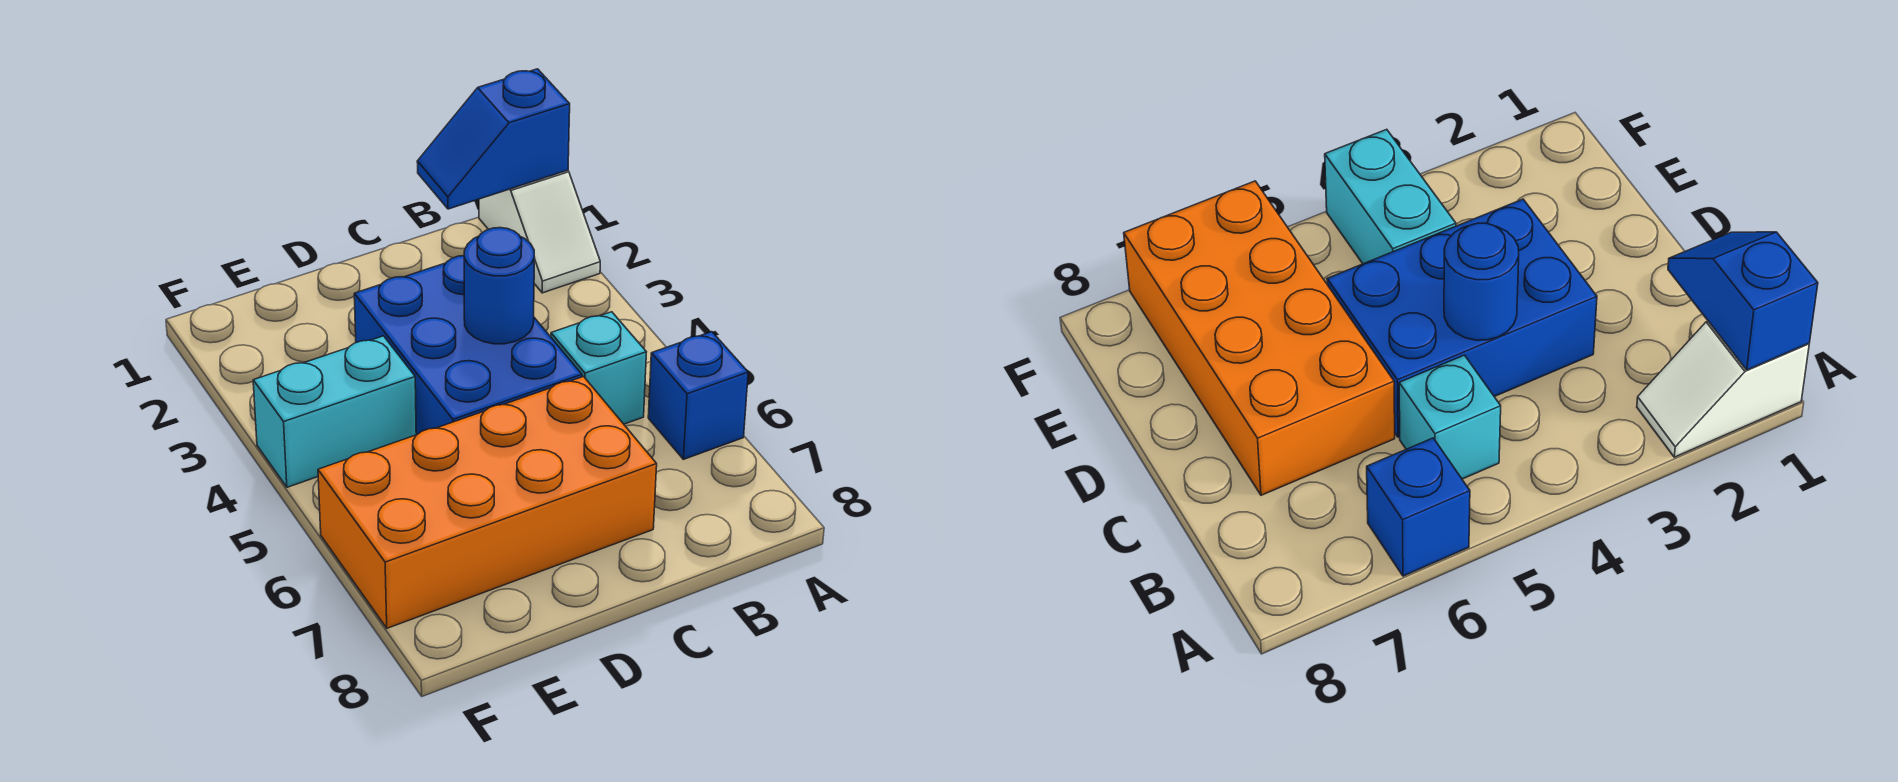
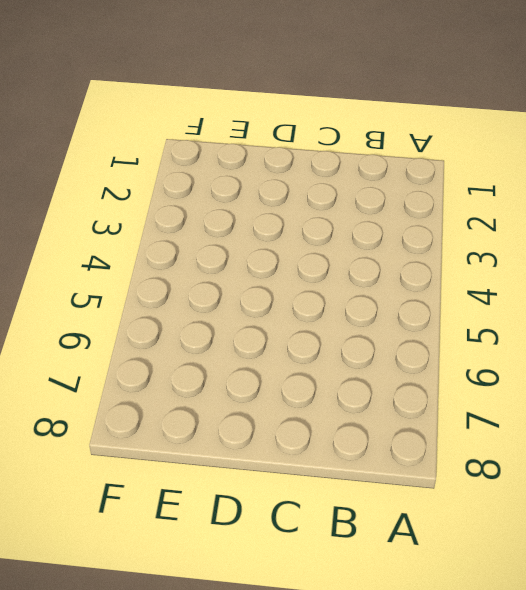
none -> white 1x2 slope [479,170,600,293]
none -> blue 1x1 brick [648,332,748,459]

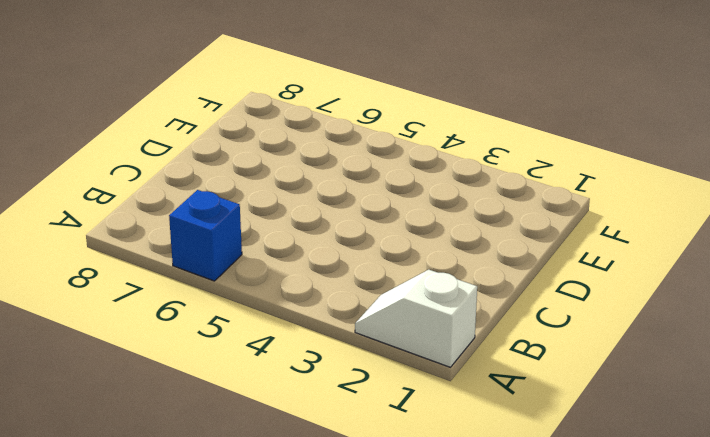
none -> cyan 1x1 brick [551,312,646,424]
none -> blue 2x3 brick [354,256,582,435]

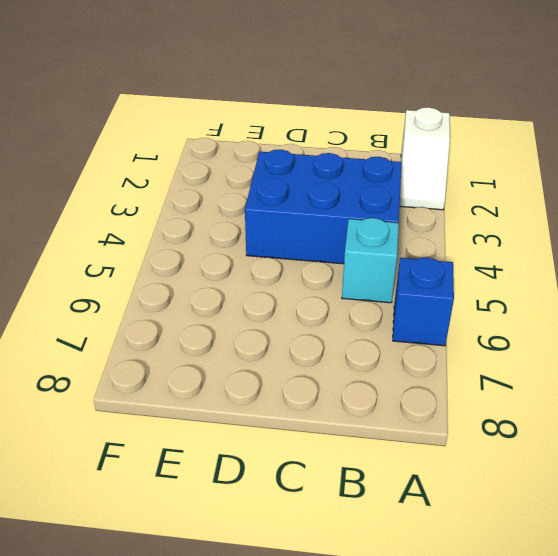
blue 2x3 brick [245,149,402,264] -> blue 2x3 brick turned to [354,256,582,435]
none -> orange 2x4 brick [318,377,657,628]
none -> cyan 1x2 brick [253,336,416,487]

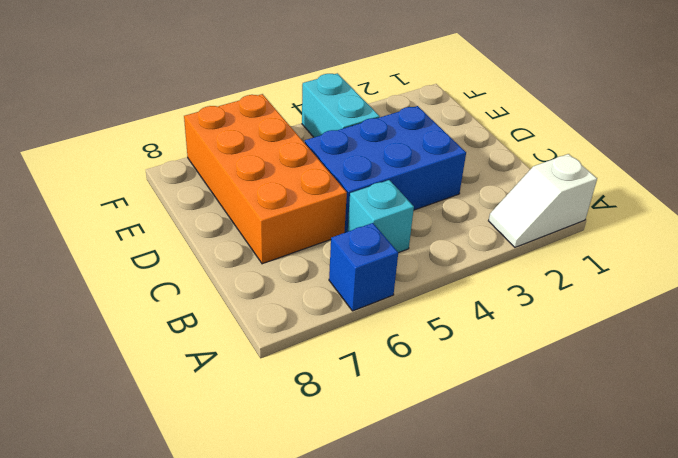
none -> blue 1x2 slope [417,69,570,209]
none -> blue 1x1 round brick [464,228,534,344]

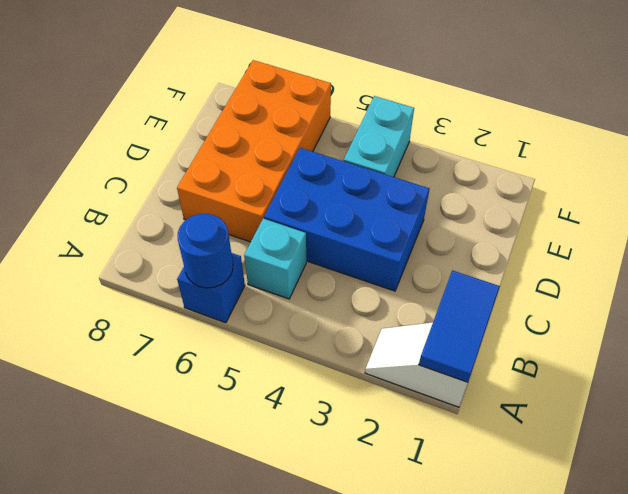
blue 1x2 tile [419,270,500,382] -> blue 1x2 slope [417,69,570,209]
blue 1x1 round brick [178,214,233,288] -> blue 1x1 round brick moved to [464,228,534,344]

